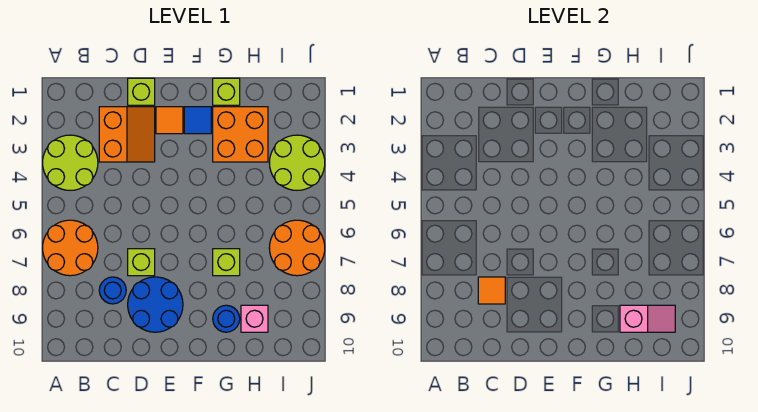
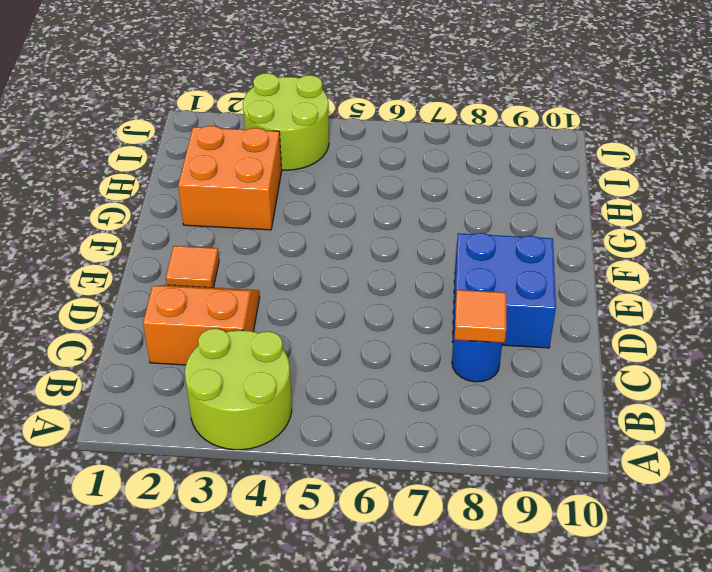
blue 2x2 brick [453,233,556,348] -> blue 2x2 round brick [128,277,183,332]
none -> orange 2x2 round brick [43,220,98,276]
none -> lime 1x1 brick [128,78,155,105]
none -> lime 1x1 brick [128,249,155,276]

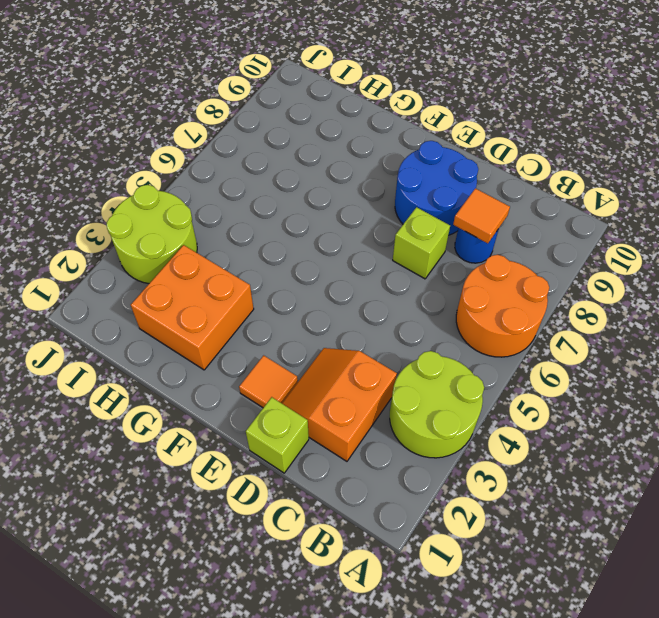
none -> blue 1x1 tile [184,107,211,134]
none -> lime 1x1 brick [213,78,240,105]
none -> lime 1x1 brick [213,249,240,276]

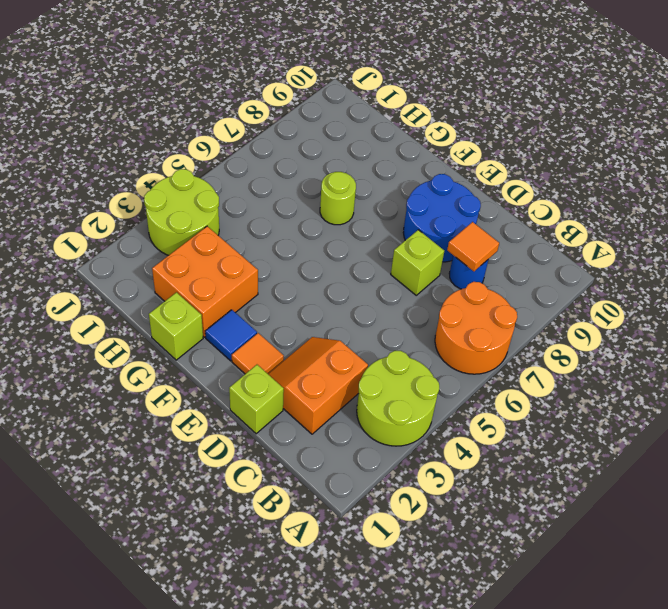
lime 1x1 round brick [320,172,356,225] -> lime 1x1 brick [213,249,240,276]
none -> blue 1x1 round brick [213,305,240,332]
none -> pink 1x1 brick [241,305,268,332]
none -> orange 2x2 round brick [269,220,325,276]

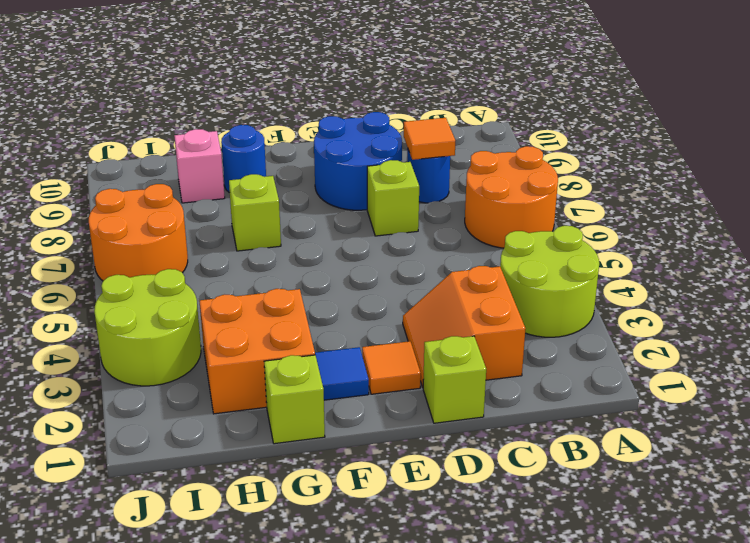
none -> pink 1x2 slope [620,305,675,332]

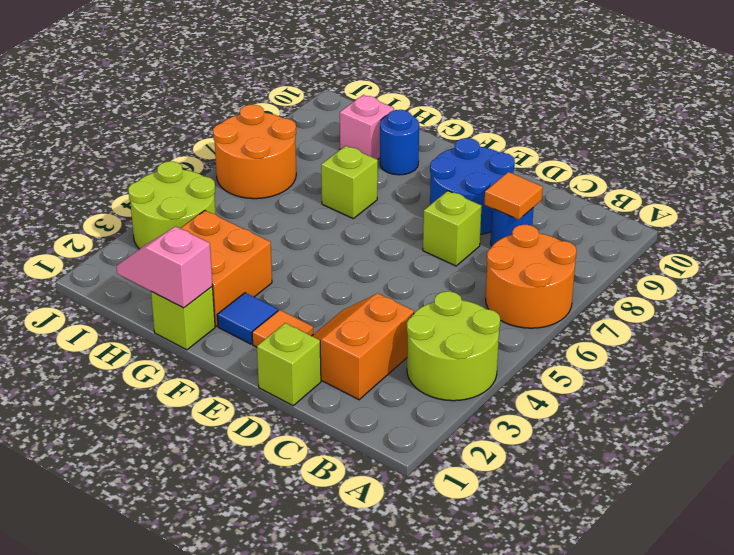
pink 1x2 slope [116,227,213,308] -> pink 1x2 slope moved to [620,305,675,332]

